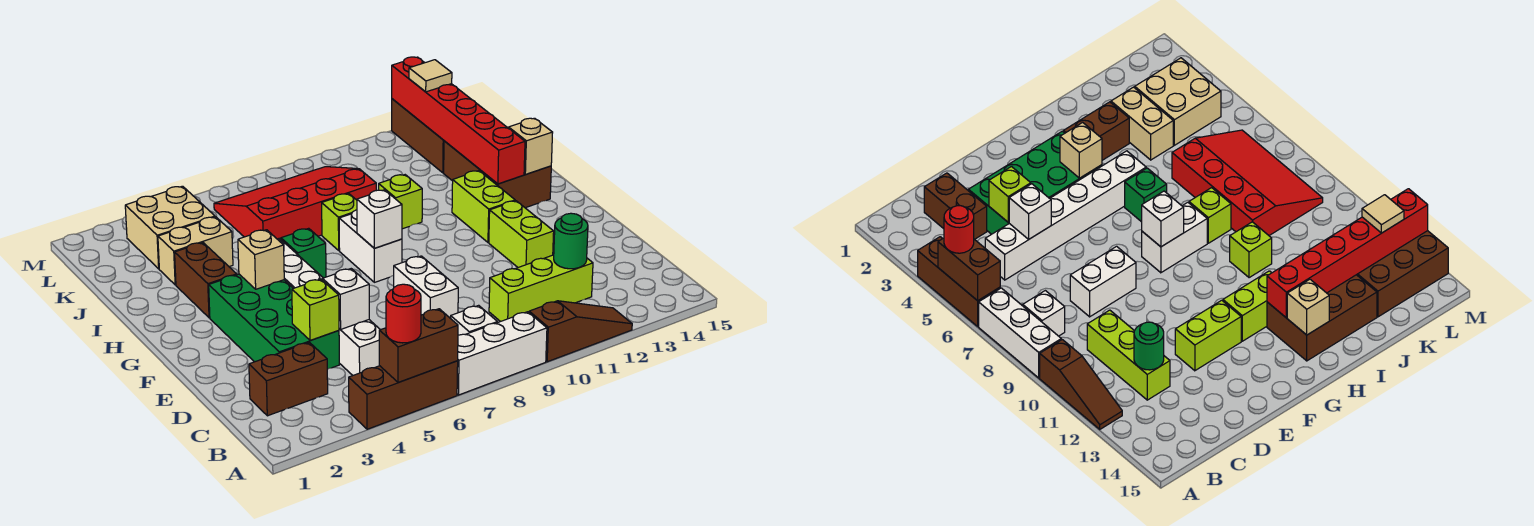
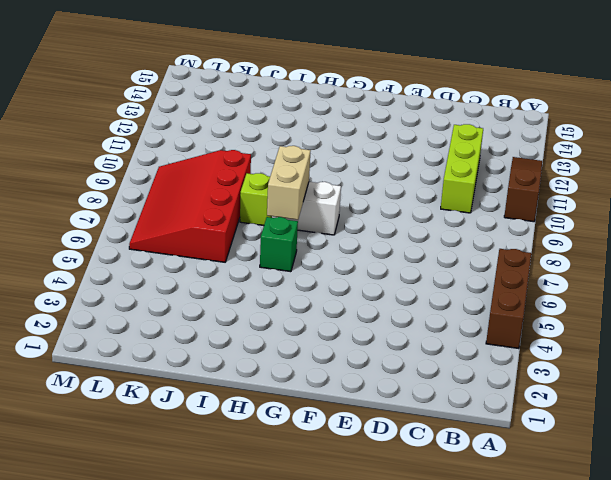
tan 1x2 brick [267,146,311,220] -> tan 1x2 brick moved to [158,217,233,285]
none -> white 1x3 brick [457,312,547,395]
none -> white 1x1 brick [451,305,497,335]
none -> brown 1x2 brick [249,342,328,416]
none -> white 1x6 brick [278,238,380,375]

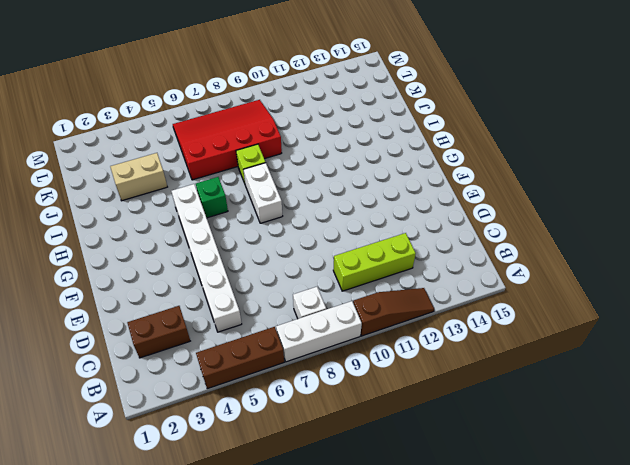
none -> green 2x4 brick [209,274,339,369]
none -> white 1x2 brick [394,256,458,318]
none -> lime 1x2 brick [489,201,554,267]
none -> lime 1x2 brick [452,171,515,242]

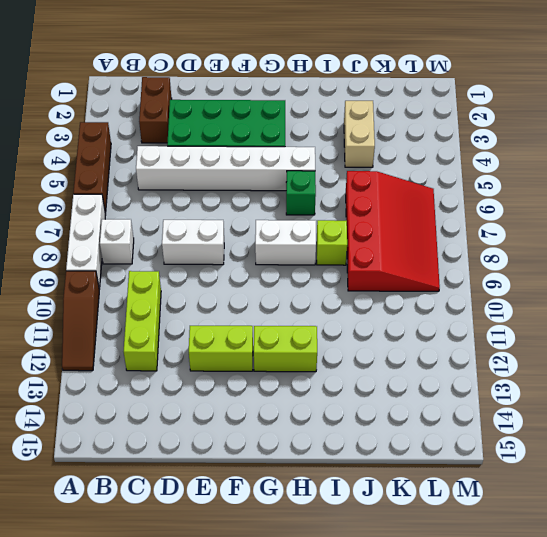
none -> brown 1x2 brick [175,243,237,318]
none -> brown 2x3 brick [444,141,551,208]
none -> lime 1x1 brick [379,175,422,229]
none -> tan 2x2 brick [125,186,215,269]

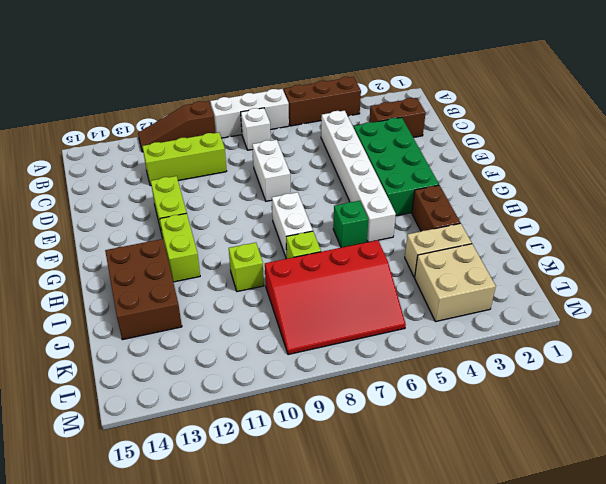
none -> brown 2x3 brick [392,99,444,173]
none -> brown 1x2 brick [379,309,458,383]
none -> green 1x1 round brick [554,213,588,269]
none -> lime 1x1 brick [292,279,339,341]

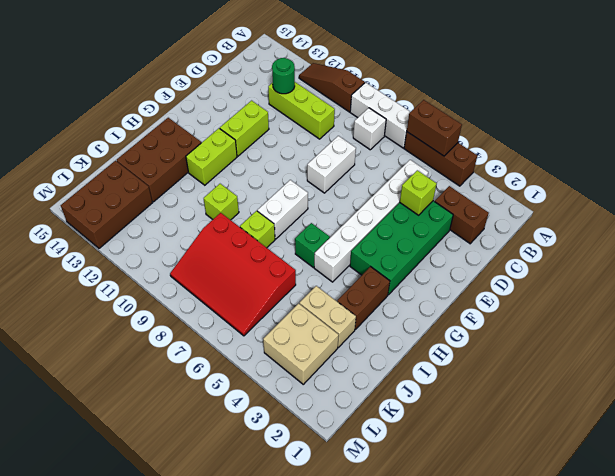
none -> white 1x1 brick [322,269,369,330]
none -> tan 1x1 brick [238,230,284,289]
none -> white 1x1 brick [357,190,402,248]
none -> red 1x6 brick [392,57,525,184]

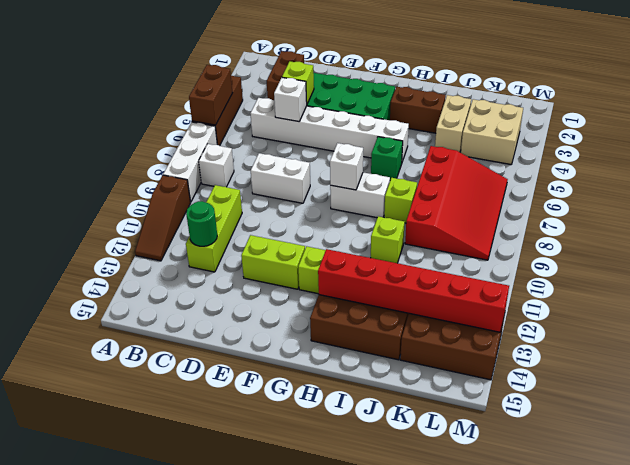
none -> tan 1x1 brick [238,230,284,289]
none -> tan 1x1 brick [509,118,553,174]
none -> red 1x1 round brick [386,284,421,343]
none -> tan 1x1 tile [409,60,452,92]

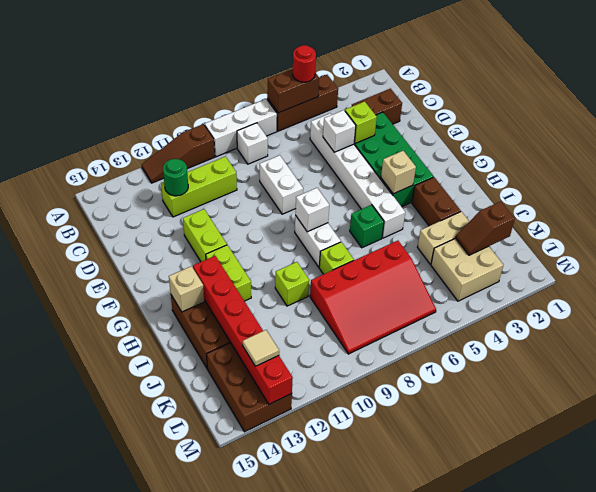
brown 1x2 slope [456,201,515,255] -> none

